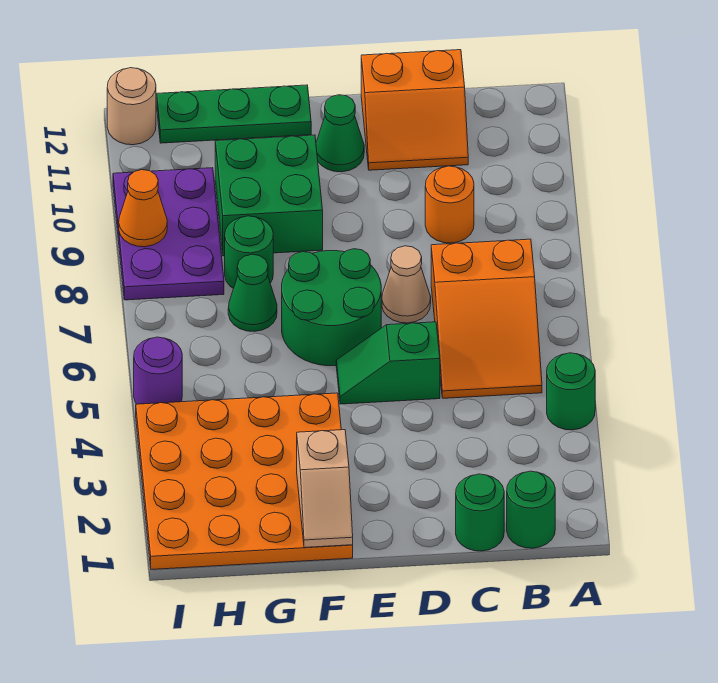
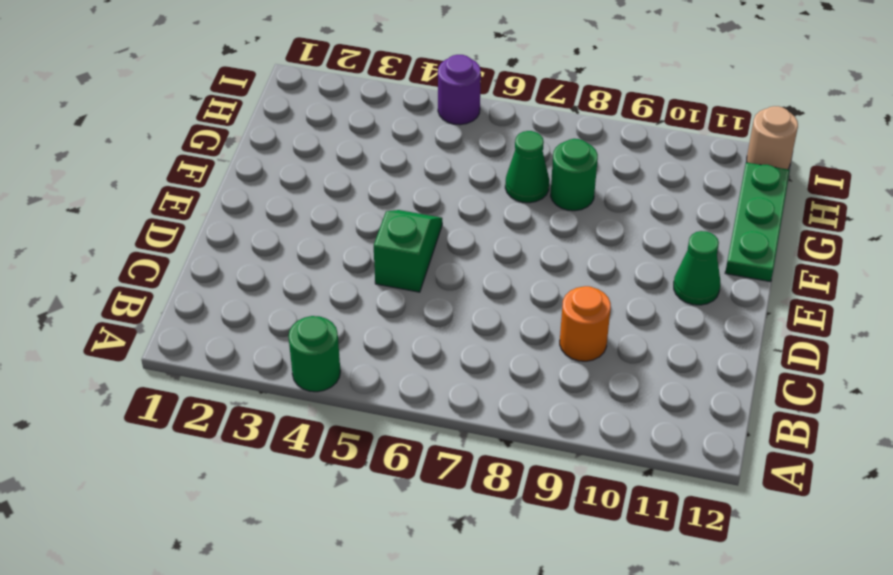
none -> green 1x1 round brick [507,471,555,548]
none -> orange 2x3 slope [431,239,542,398]
none -> green 1x1 round brick [456,474,504,551]

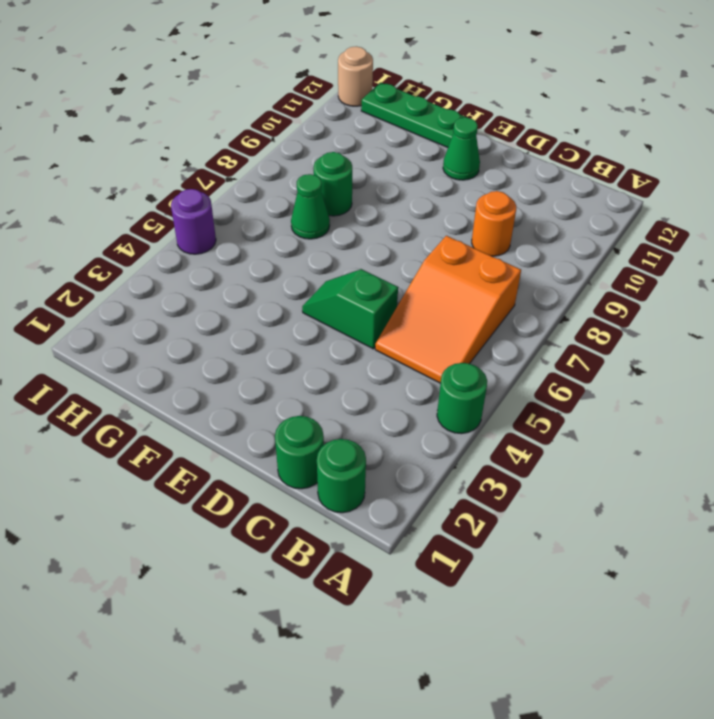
none -> orange 2x2 slope [361,50,468,170]
none -> tan 1x1 cone [382,246,431,323]
none -> green 2x2 round brick [282,249,381,366]

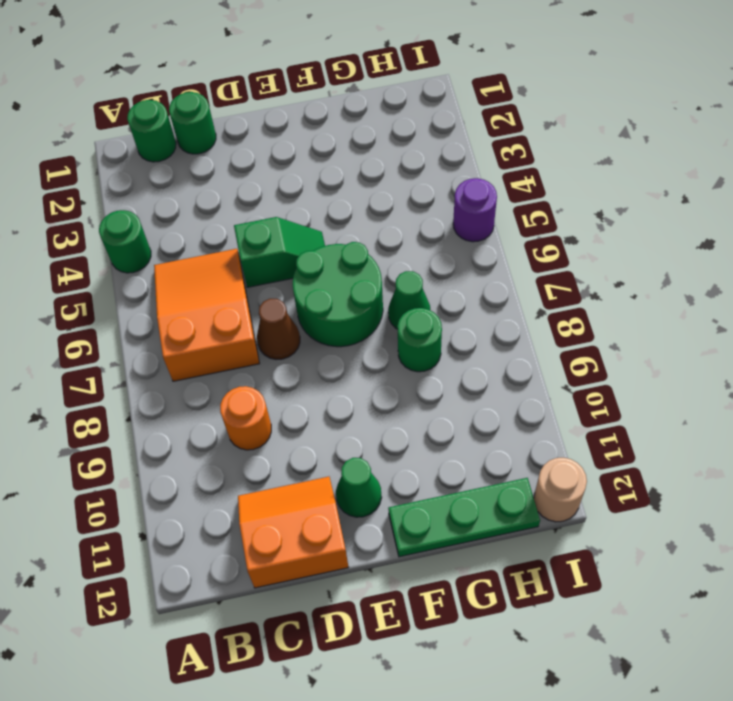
brown 1x1 cone [257,299,300,359] -> tan 1x1 cone [382,246,431,323]
none -> orange 4x4 plate [136,393,353,569]
none -> green 2x2 brick [215,135,323,256]
none -> purple 2x3 plate [113,168,224,300]

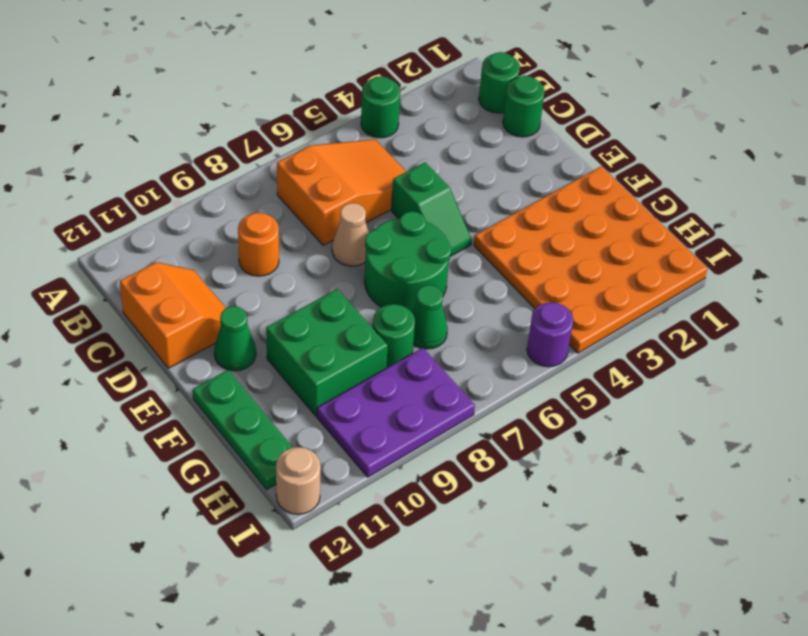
none -> tan 1x2 slope [297,430,353,548]
none -> orange 1x1 cone [119,170,167,247]

